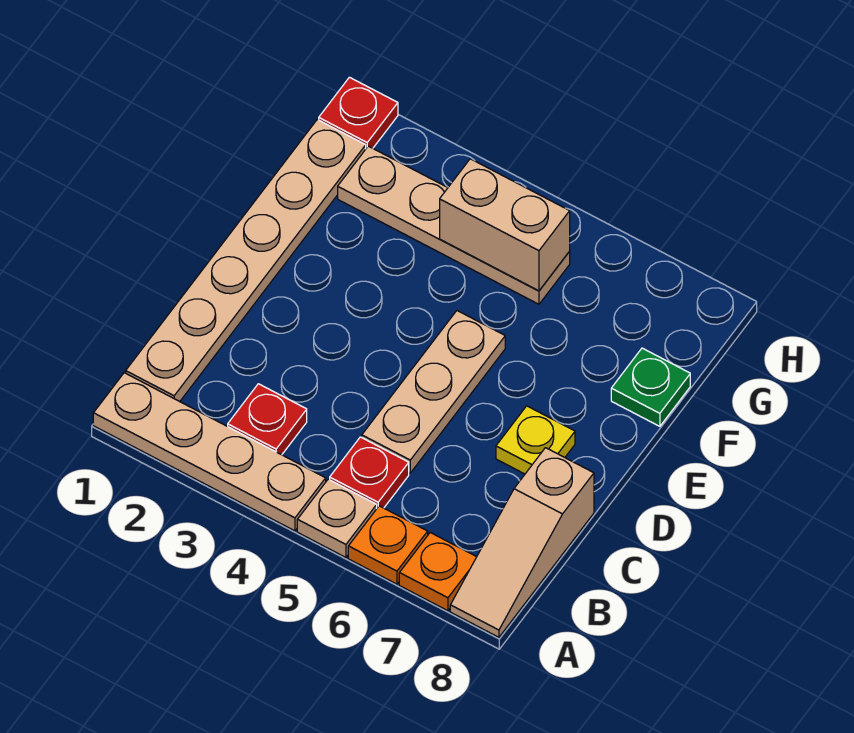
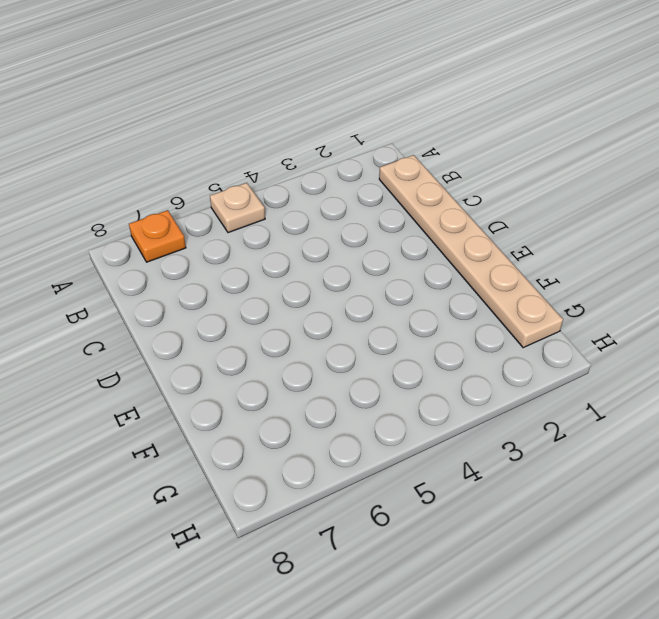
none -> tan 1x4 plate [93,373,326,531]
none -> orange 1x1 plate [348,506,428,584]
none -> tan 1x3 slope [450,448,594,637]

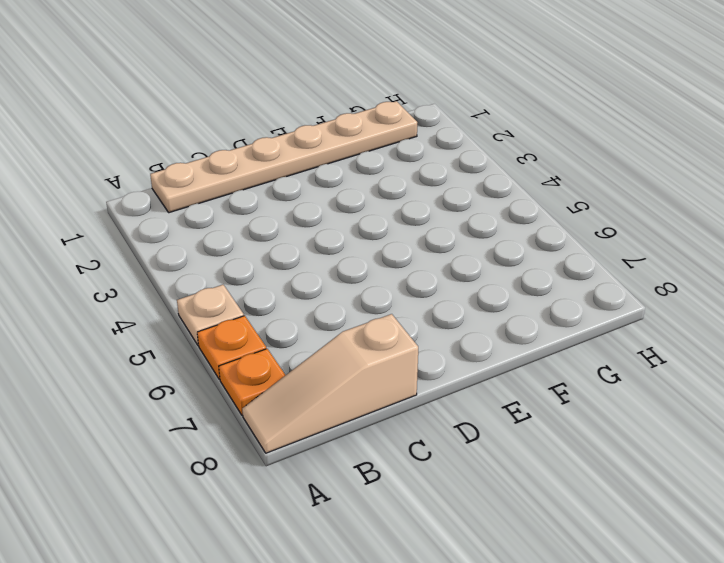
none -> tan 1x4 plate [93,373,326,531]
none -> red 1x1 plate [228,384,307,455]
none -> red 1x1 plate [330,437,409,508]

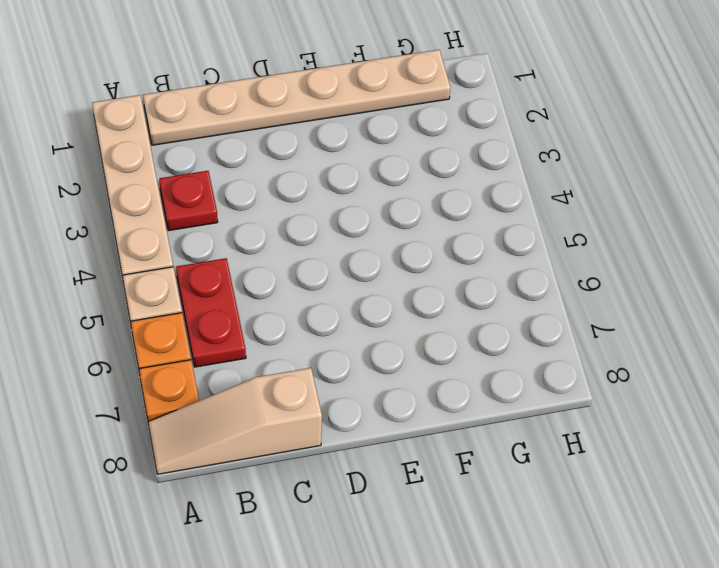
red 1x2 plate [176,258,246,367] -> red 1x1 plate [330,437,409,508]
none -> tan 1x3 plate [362,311,505,473]
none -> yellow 1x1 plate [496,406,575,474]
none -> green 1x1 plate [611,348,690,426]

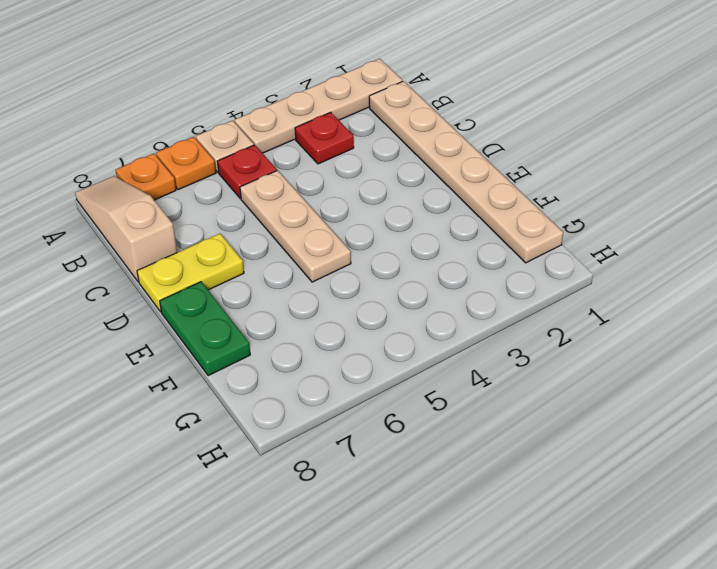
yellow 1x2 plate [137,234,244,312] -> yellow 1x1 plate [496,406,575,474]
green 1x2 plate [160,282,250,376] -> green 1x1 plate [611,348,690,426]
none -> tan 1x4 plate [338,146,570,304]
none -> red 1x1 plate [319,77,398,148]
none -> tan 1x2 brick [440,159,570,291]

